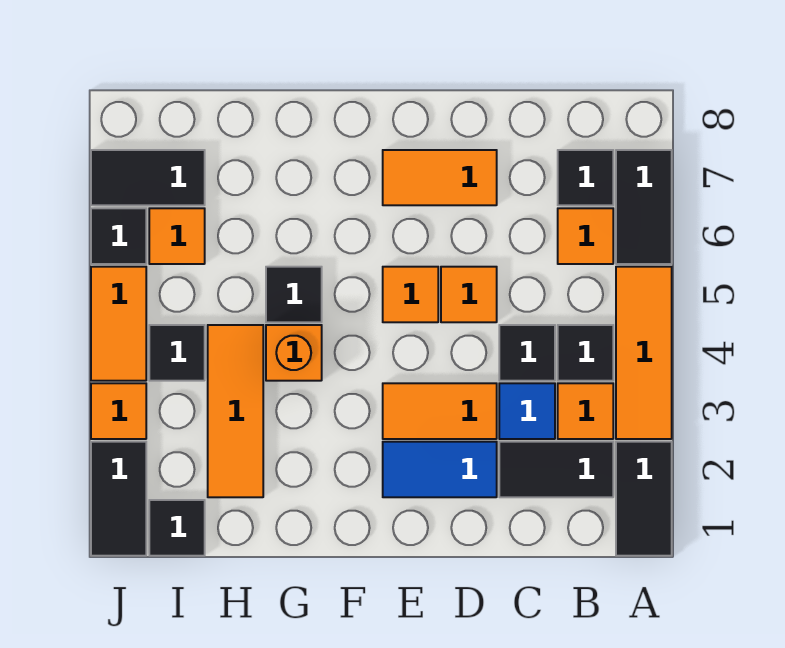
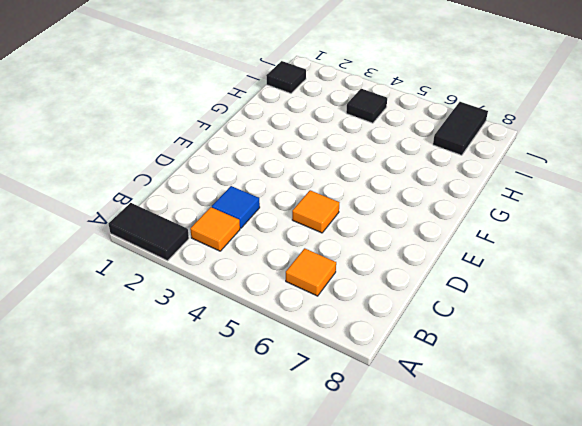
none -> orange 1x3 tile [616,267,672,439]
none -> black 1x2 tile [616,150,672,264]
none -> black 1x2 tile [499,442,613,497]

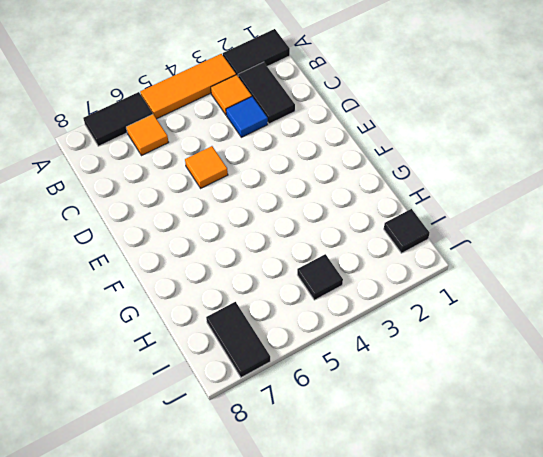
none -> black 1x1 tile [558,325,613,381]
none -> black 1x1 tile [558,150,613,205]
none -> black 1x1 tile [499,325,555,381]

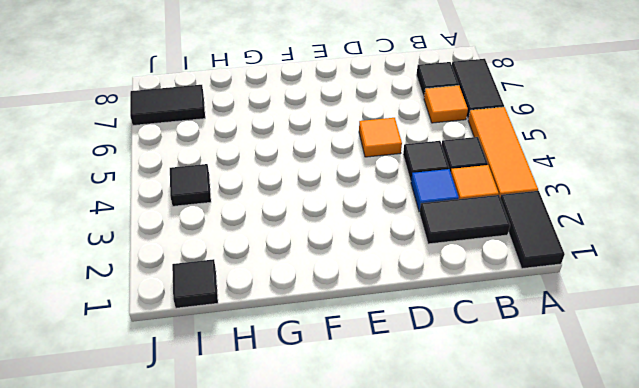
none -> blue 1x2 tile [383,442,497,497]
none -> orange 1x2 tile [383,383,497,439]
none -> orange 1x2 tile [383,150,497,205]

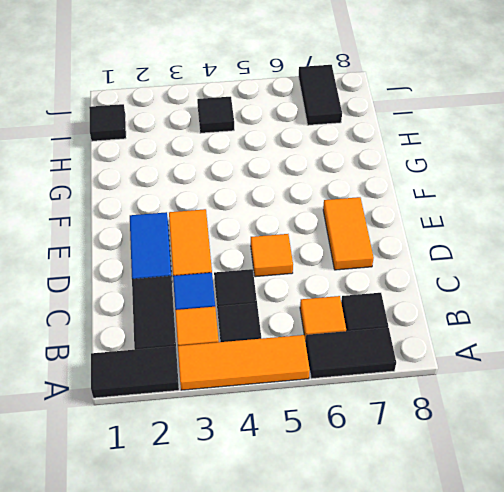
none -> orange 1x1 tile [383,267,438,322]
none -> orange 1x1 brick [266,325,322,381]
none -> black 1x1 tile [266,267,322,322]

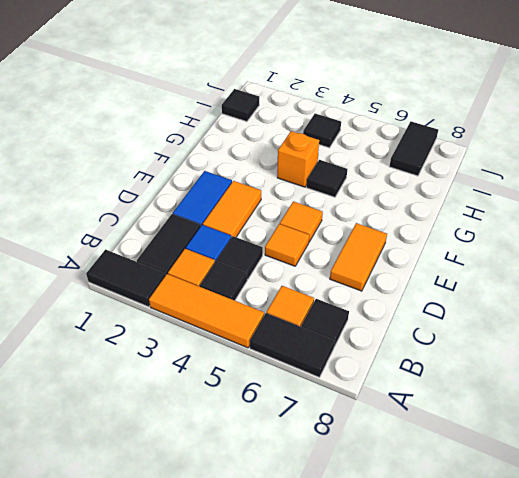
none -> orange 1x3 tile [208,325,263,497]
none -> orange 1x1 tile [149,208,205,264]
none -> black 1x2 tile [91,442,146,556]

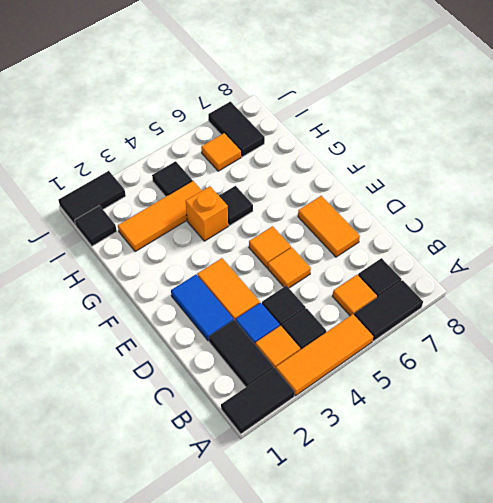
none -> orange 1x1 tile [91,383,146,439]
none -> orange 1x2 tile [91,267,146,381]
none -> black 1x1 tile [91,208,146,264]

